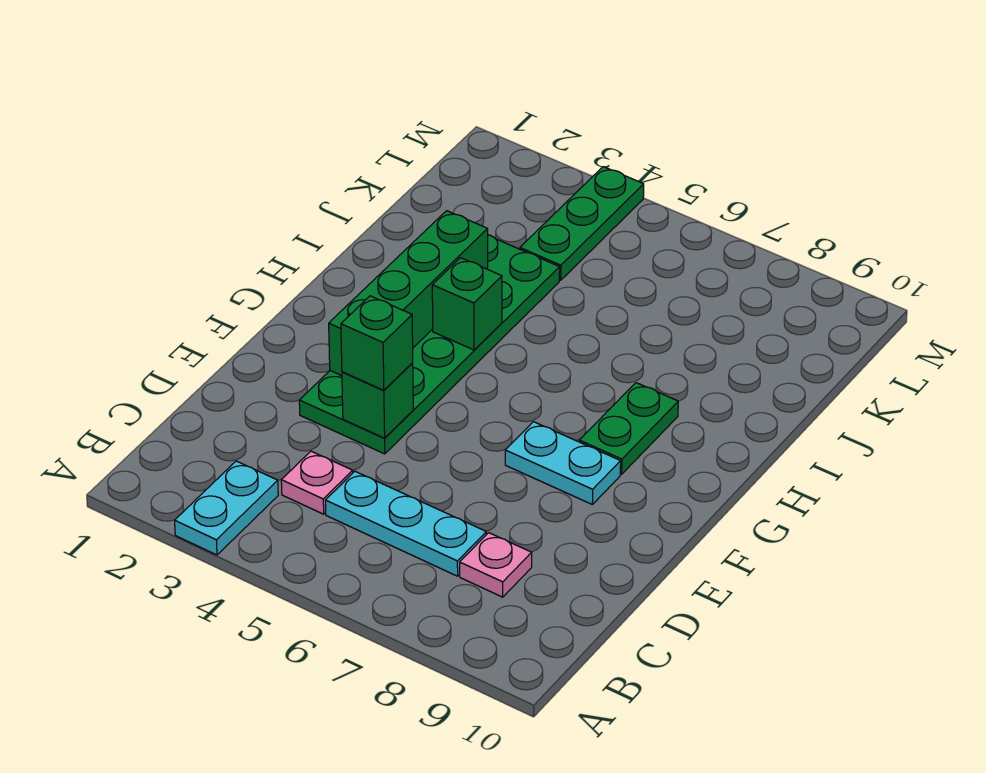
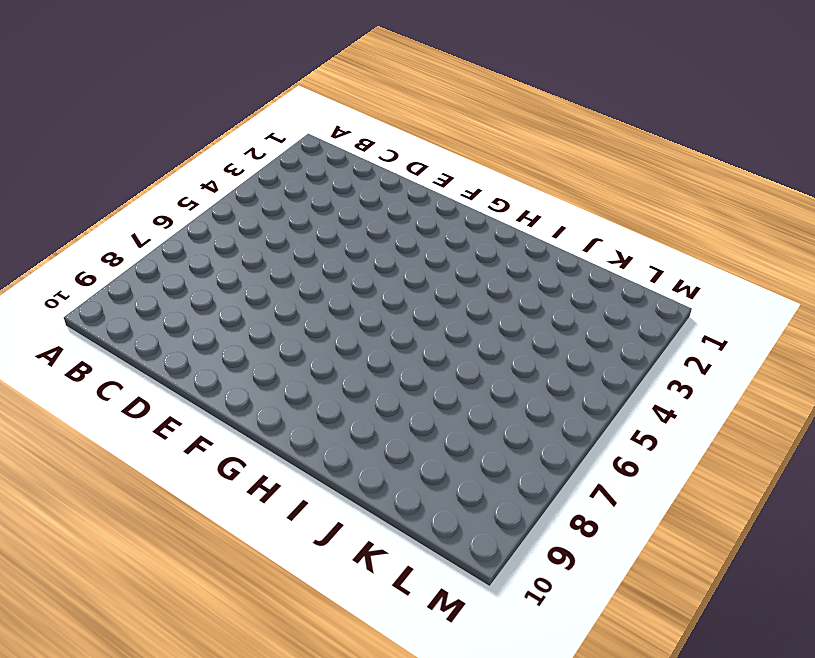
none -> cyan 1x2 plate [175,461,278,555]
none -> pink 1x1 plate [281,451,353,514]
none -> cyan 1x3 plate [325,471,486,576]

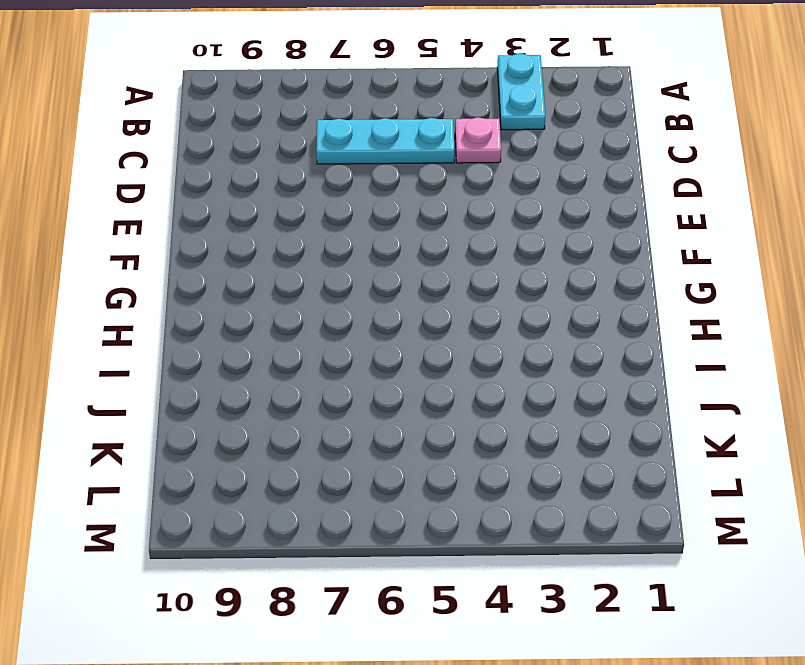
none -> pink 1x1 plate [460,533,532,597]
none -> green 2x6 plate [299,235,560,454]
none -> cyan 1x2 plate [505,422,621,504]

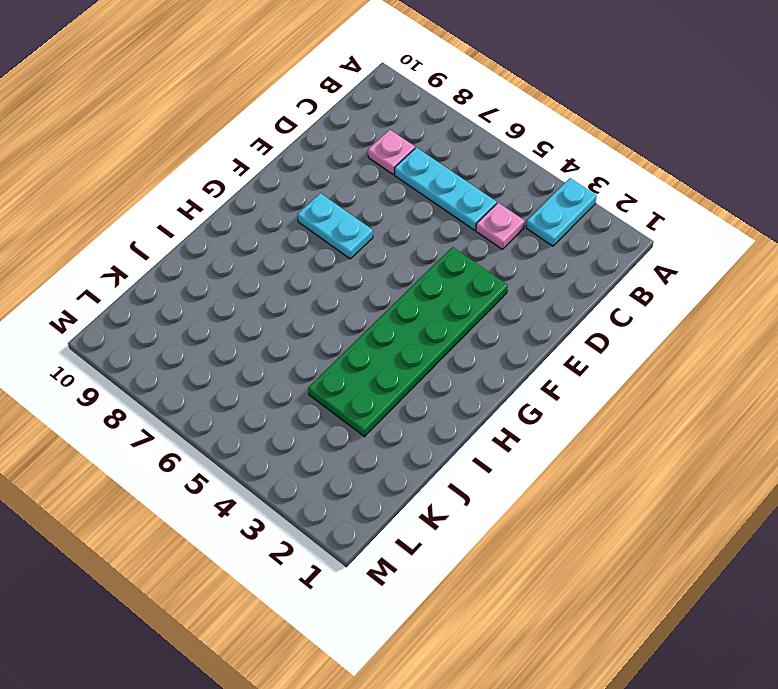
none -> green 1x2 plate [579,383,678,474]
none -> green 1x3 plate [520,167,644,280]
none -> green 1x1 brick [342,363,413,438]

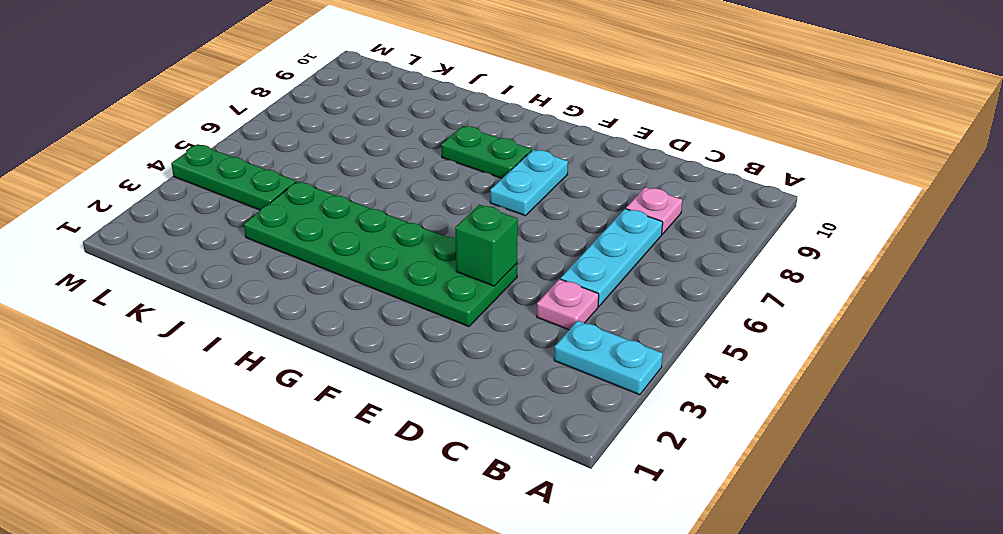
none -> green 1x4 brick [329,211,488,376]
none -> green 1x1 brick [432,258,502,350]
none -> green 1x1 brick [341,296,413,390]

